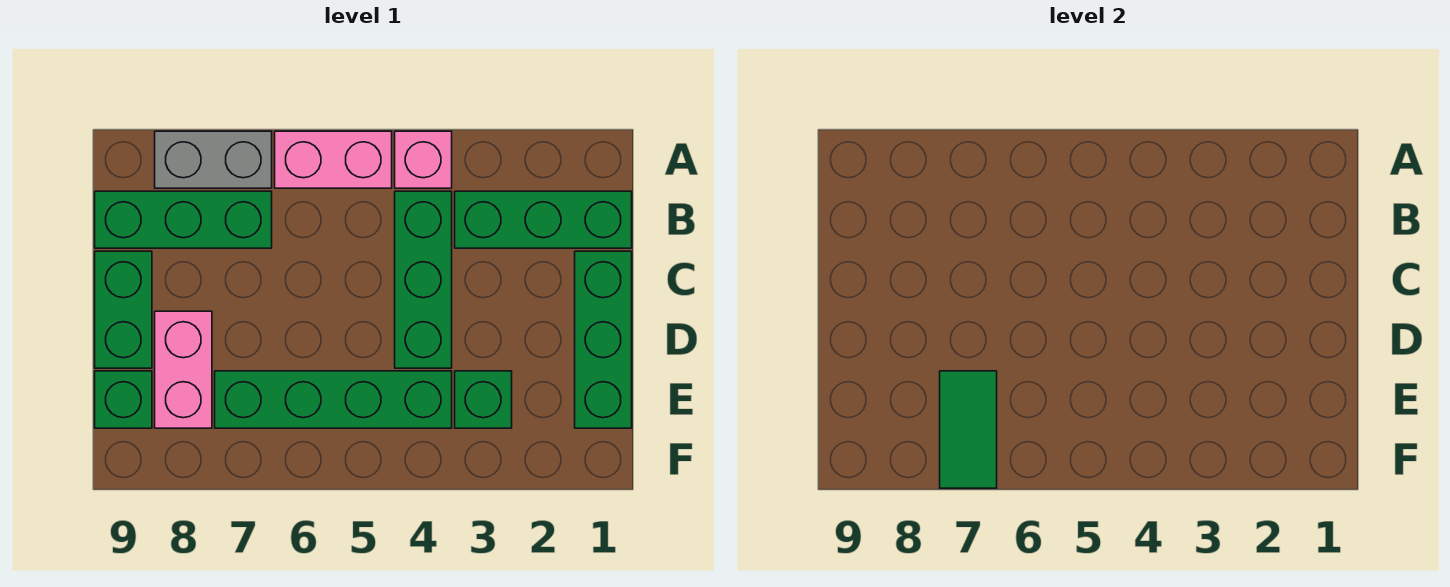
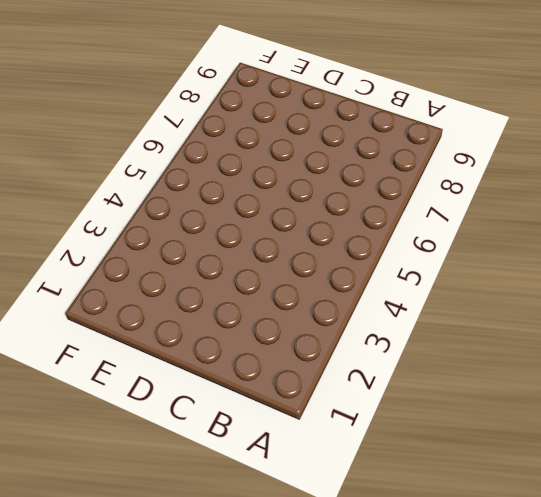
none -> pink 1x1 brick [395,131,452,188]
none -> pink 1x2 brick [275,131,392,188]
none -> grey 1x2 brick [155,131,272,188]

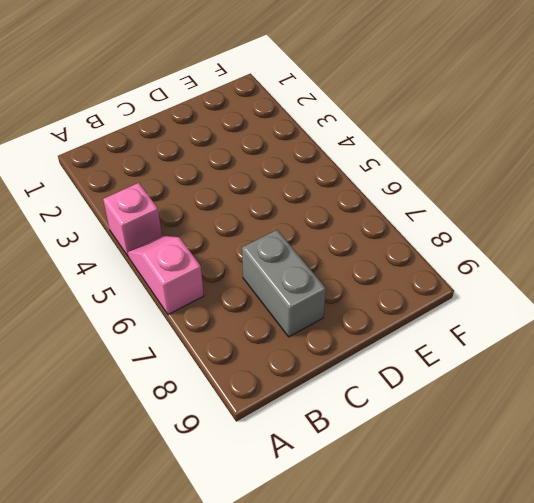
pink 1x2 slope [128,235,204,314] -> pink 1x2 brick [275,131,392,188]
grey 1x2 brick [242,230,326,337] -> grey 1x2 brick moved to [155,131,272,188]
none -> green 1x3 brick [455,191,632,248]
none -> green 1x3 brick [395,191,452,368]
none -> green 1x3 brick [95,191,272,248]

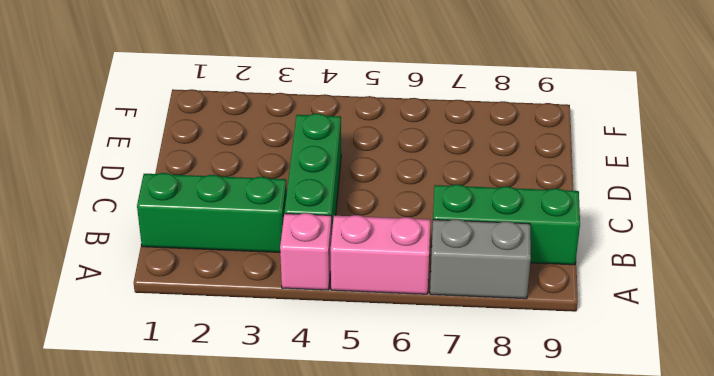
none -> green 1x3 brick [575,251,632,428]
none -> green 1x2 brick [95,251,152,368]
none -> pink 1x2 brick [155,311,212,428]

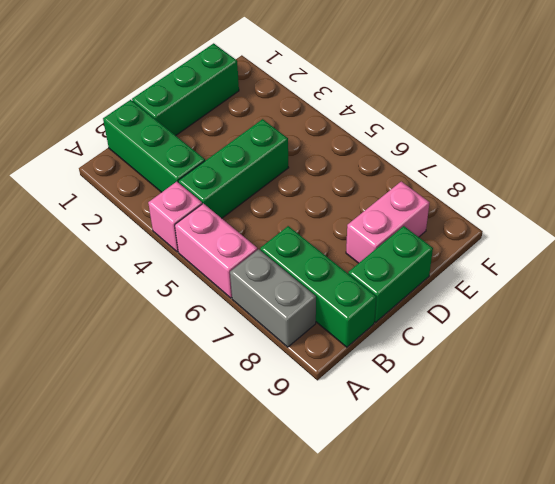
none -> green 1x1 brick [455,371,512,428]
none -> green 1x4 brick [215,371,452,428]
none -> green 1x1 brick [95,371,152,428]

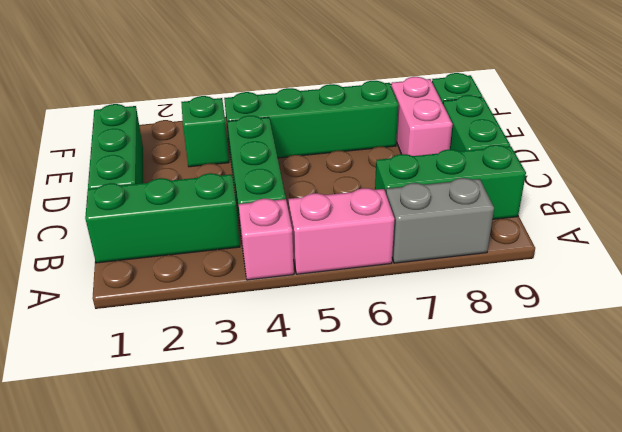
none -> green 1x2 tile [940,371,997,488]

